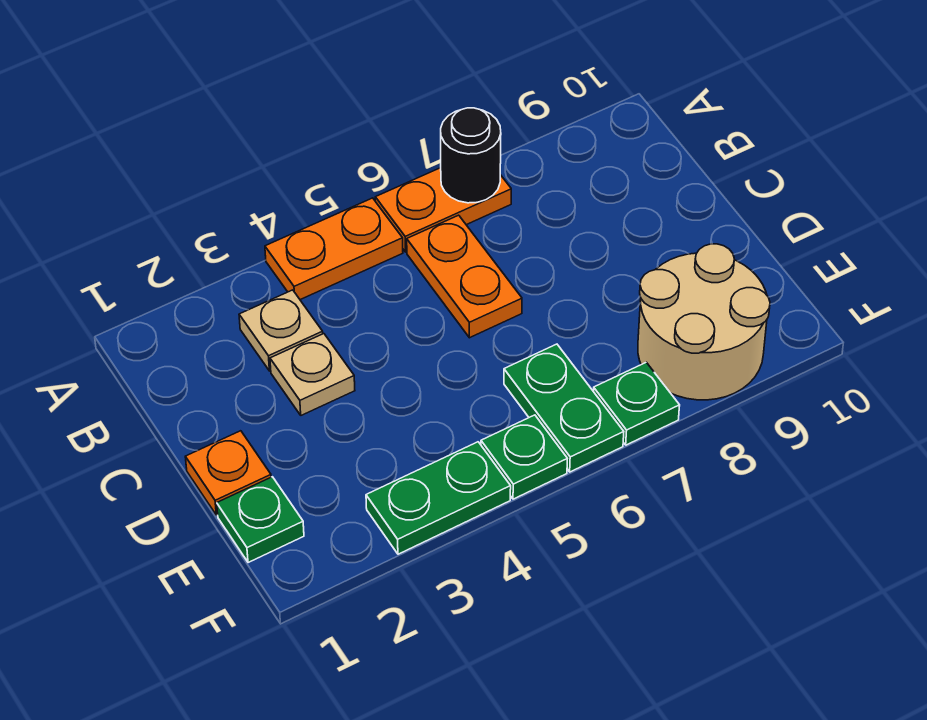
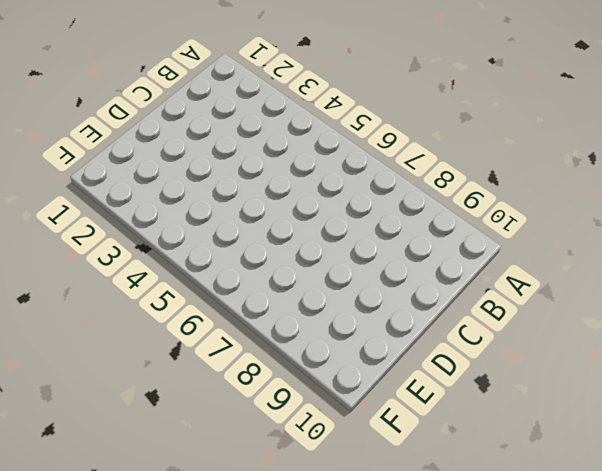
none -> orange 1x2 plate [265,198,403,300]
none -> orange 1x2 plate [375,168,511,252]
none -> tan 1x1 plate [239,290,323,371]

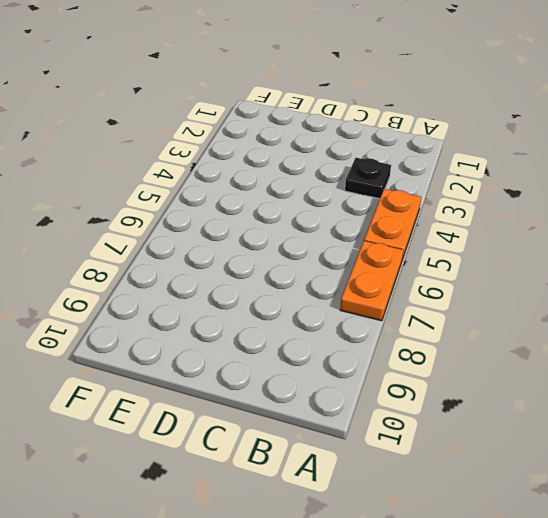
black 1x1 plate [345,158,391,199] -> tan 1x1 plate [239,290,323,371]
none -> orange 1x2 plate [407,215,522,338]
none -> tan 1x1 plate [270,334,355,415]
none -> orange 1x1 plate [185,431,271,515]

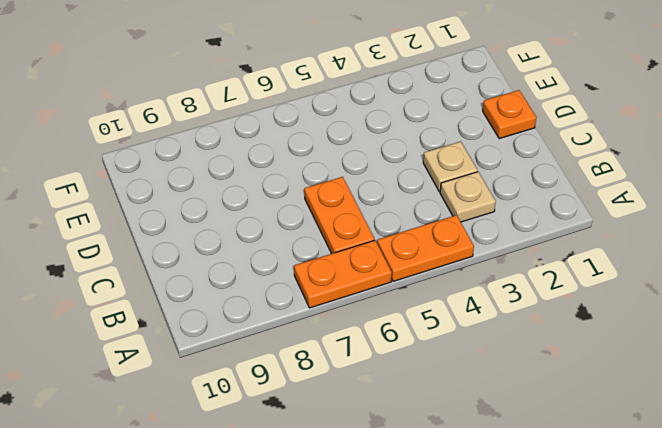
none -> green 1x1 plate [217,477,304,563]
none -> green 1x2 plate [504,344,624,472]
none -> tan 2x2 round brick [638,244,770,400]

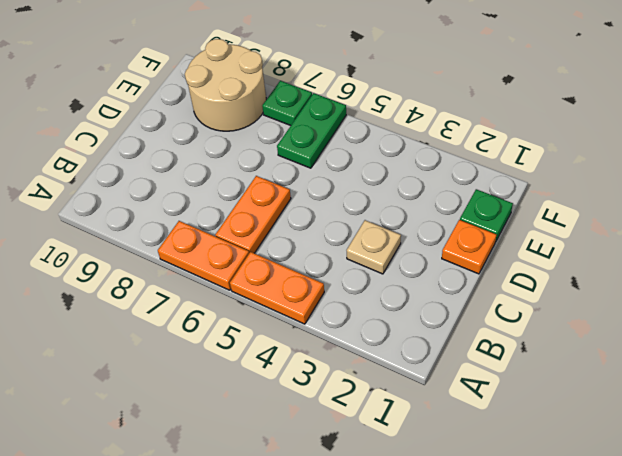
none -> tan 1x1 plate [239,290,323,371]
none -> green 1x2 plate [366,442,511,554]
none -> green 1x1 plate [481,415,567,499]

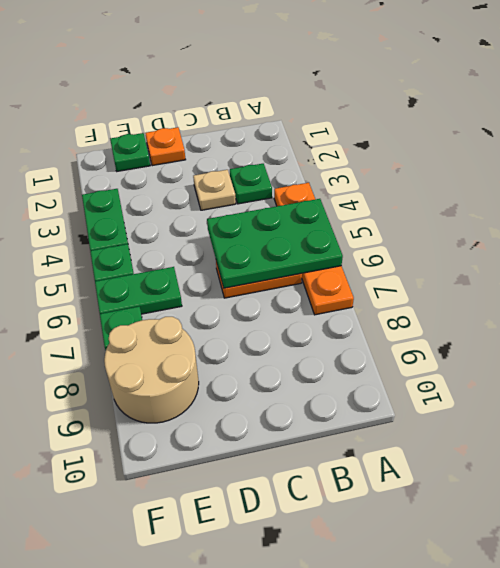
green 2x3 plate [207,199,343,288] -> none
green 1x1 plate [230,164,272,204] -> tan 1x1 plate [239,290,323,371]
none -> black 1x1 round brick [441,108,501,203]

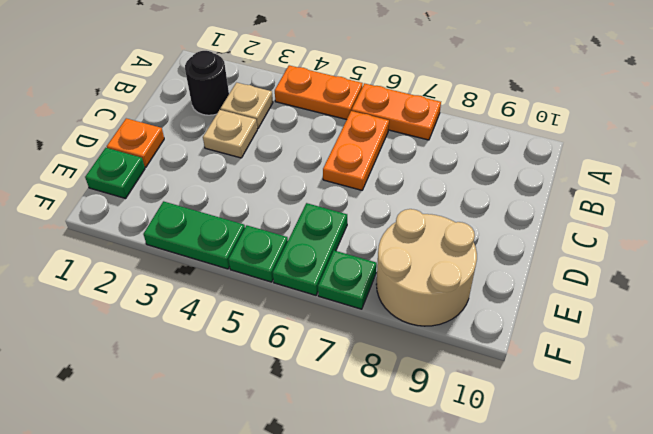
black 1x1 round brick [185,51,229,115] -> black 1x1 round brick moved to [441,108,501,203]

